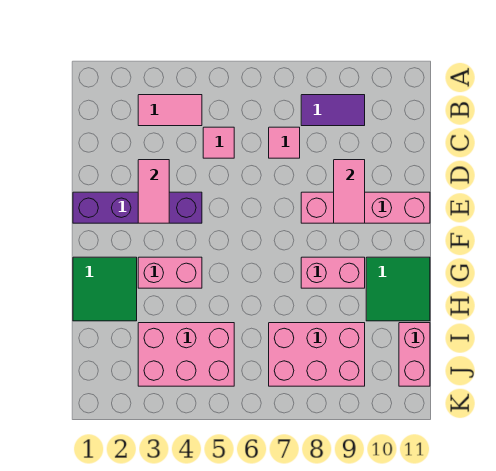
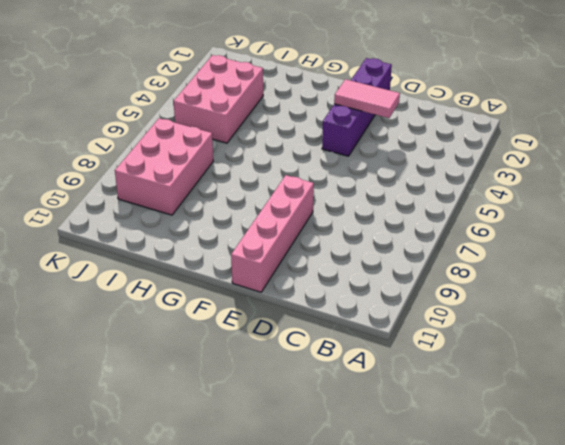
none -> pink 1x2 tile [138,95,202,126]
none -> purple 1x2 tile [301,95,365,126]
none -> pink 1x1 tile [203,127,234,158]

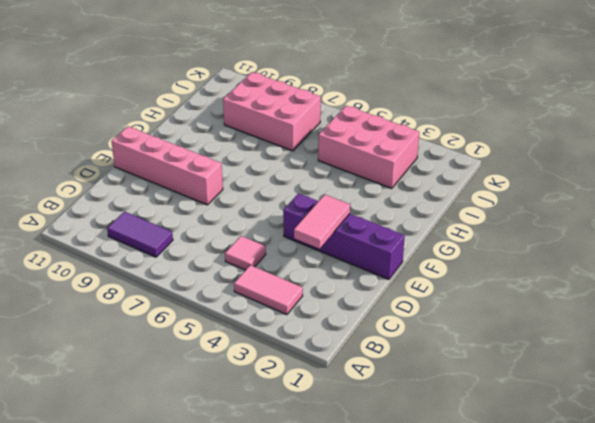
none -> pink 1x1 tile [269,127,300,158]
none -> green 2x2 tile [73,257,137,321]
none -> pink 1x2 brick [138,257,202,288]

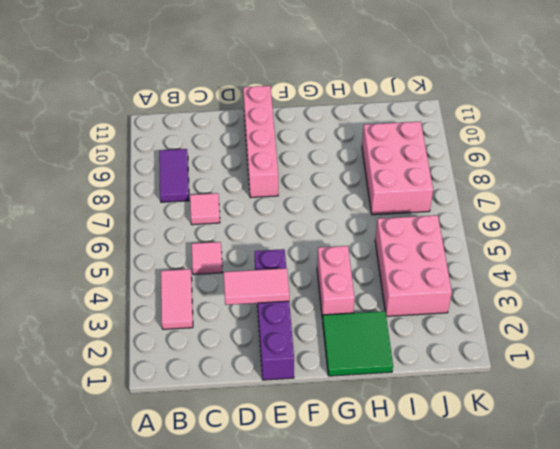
none -> pink 1x2 brick [301,257,365,288]
none -> green 2x2 tile [366,257,430,321]
none -> pink 1x2 brick [399,323,430,386]

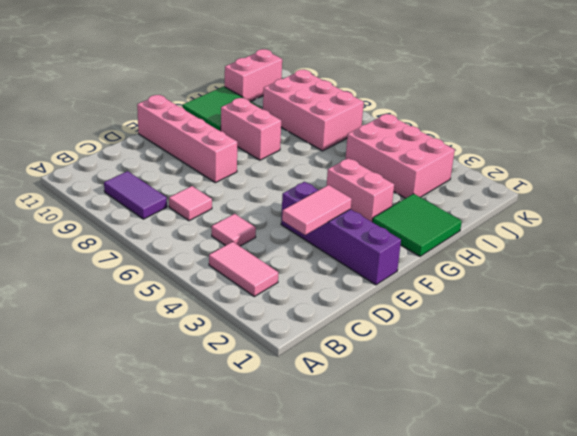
none -> pink 1x2 tile [334,160,365,223]

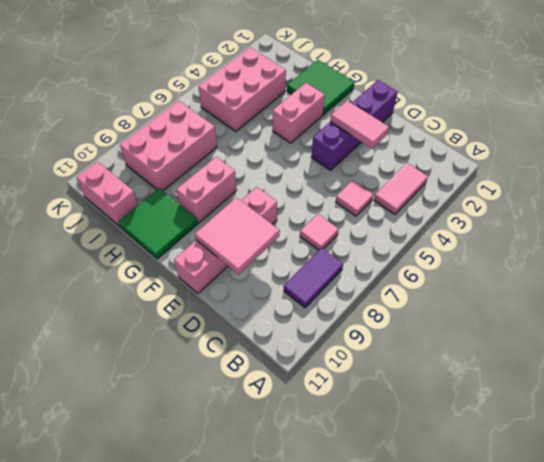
pink 2x2 tile [195,197,280,274] -> pink 1x2 tile [334,160,365,223]

